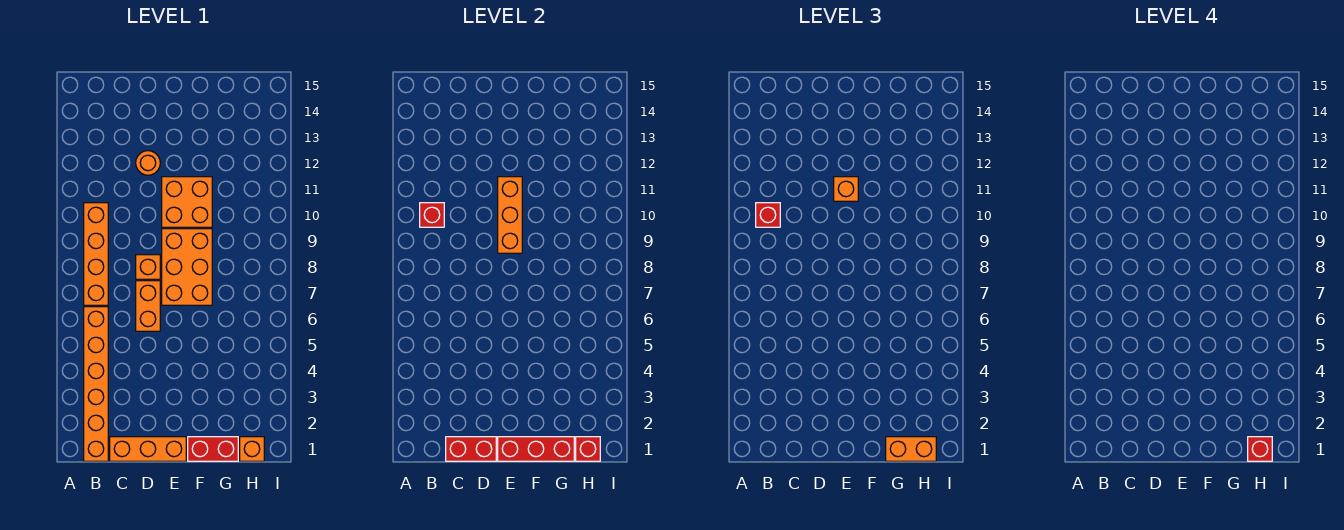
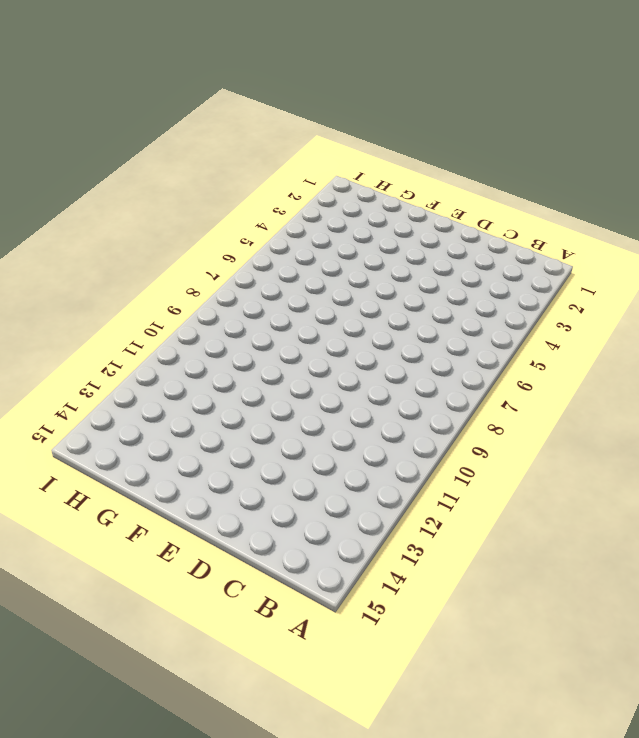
none -> orange 1x6 brick [84,307,108,461]
none -> orange 1x4 brick [84,203,108,305]
none -> orange 1x3 brick [110,437,186,461]

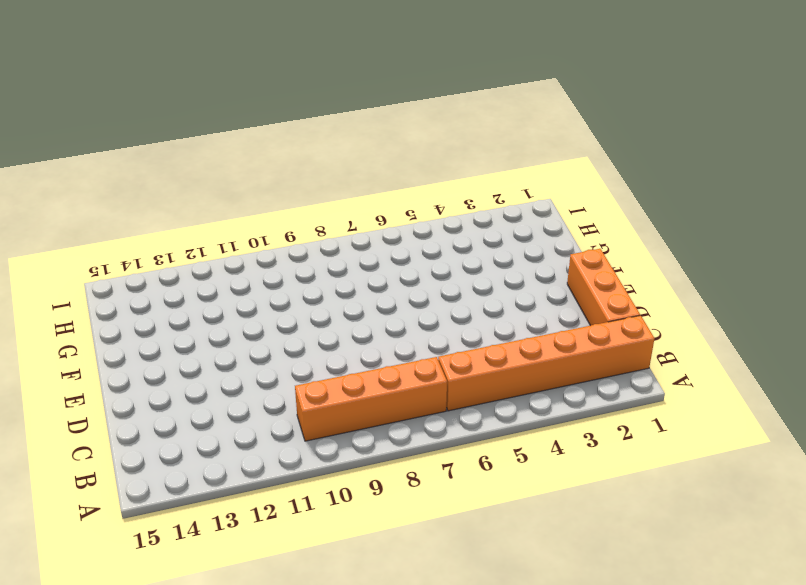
none -> orange 1x2 brick [136,281,160,331]
none -> orange 1x1 brick [136,255,160,279]
none -> orange 1x1 round brick [136,151,160,175]

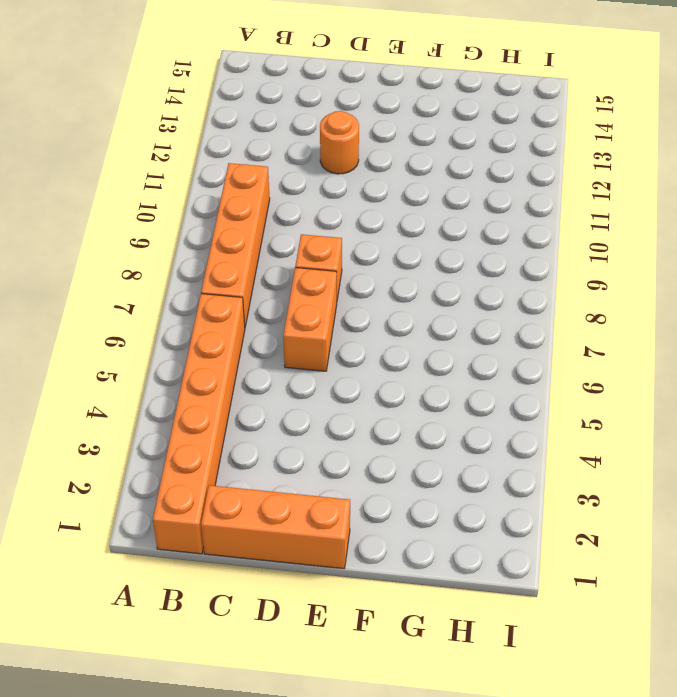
none -> orange 2x3 brick [162,229,212,305]
none -> orange 2x2 brick [162,177,212,227]
none -> red 1x2 brick [188,437,238,461]

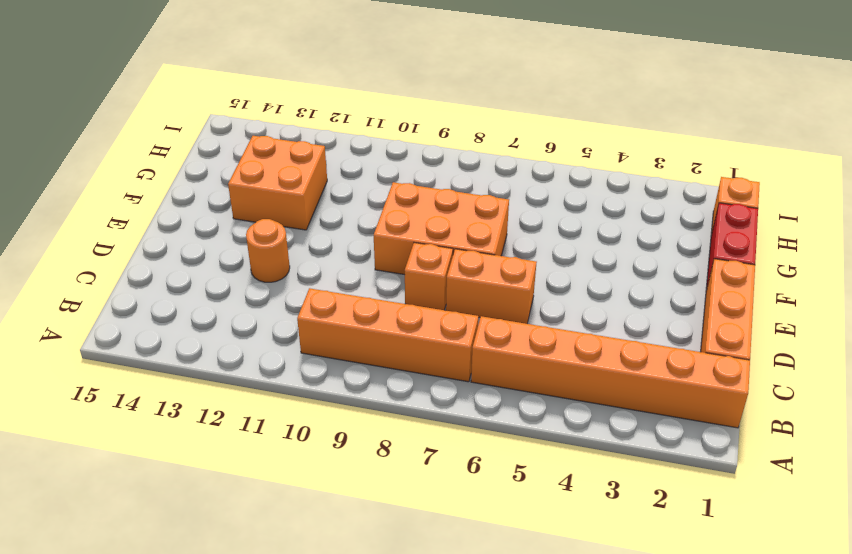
orange 2x2 brick [228,136,327,230] -> orange 2x2 brick moved to [162,177,212,227]
none -> red 1x1 brick [420,203,444,227]
none -> red 1x2 brick [446,437,496,461]
none -> red 1x3 brick [498,437,574,461]

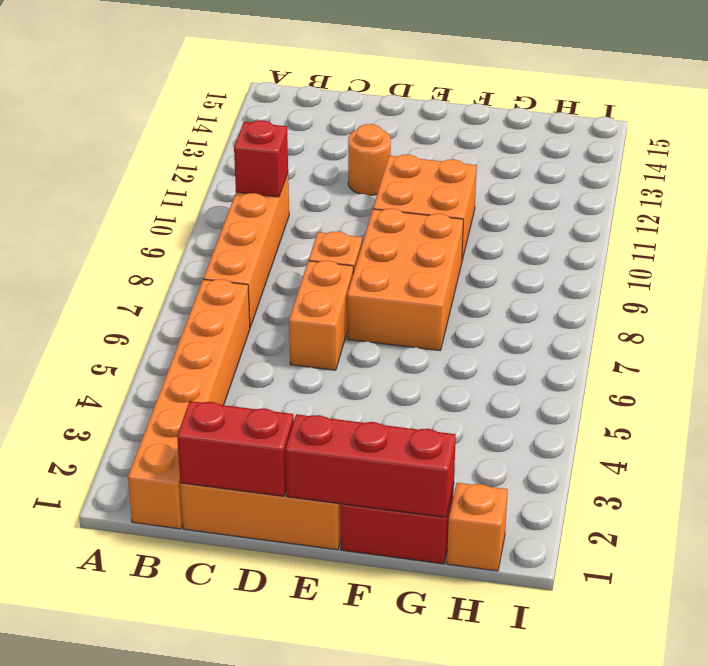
none -> orange 1x3 brick [498,177,522,253]
none -> red 1x1 brick [576,437,600,461]
none -> red 1x1 brick [756,203,780,227]

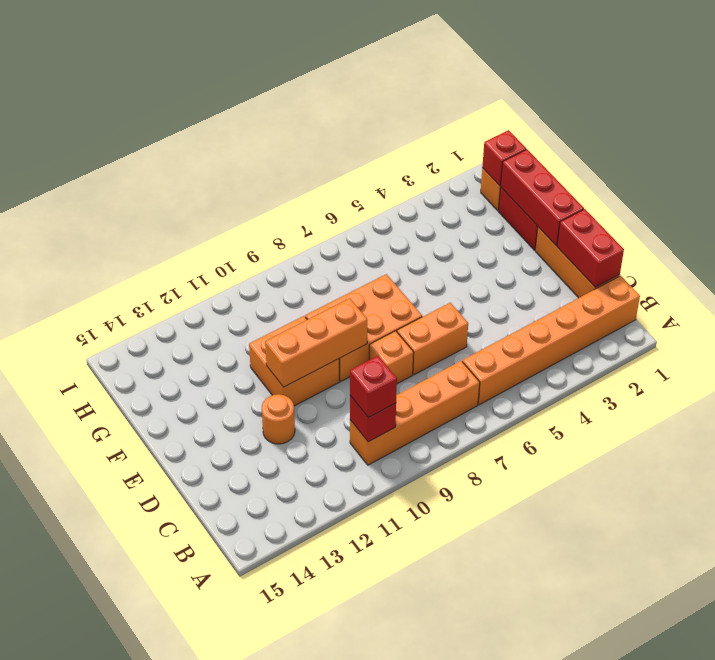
none -> orange 1x1 brick [834,177,858,201]
none -> orange 1x2 brick [886,437,936,461]
none -> red 1x1 brick [1248,437,1272,461]

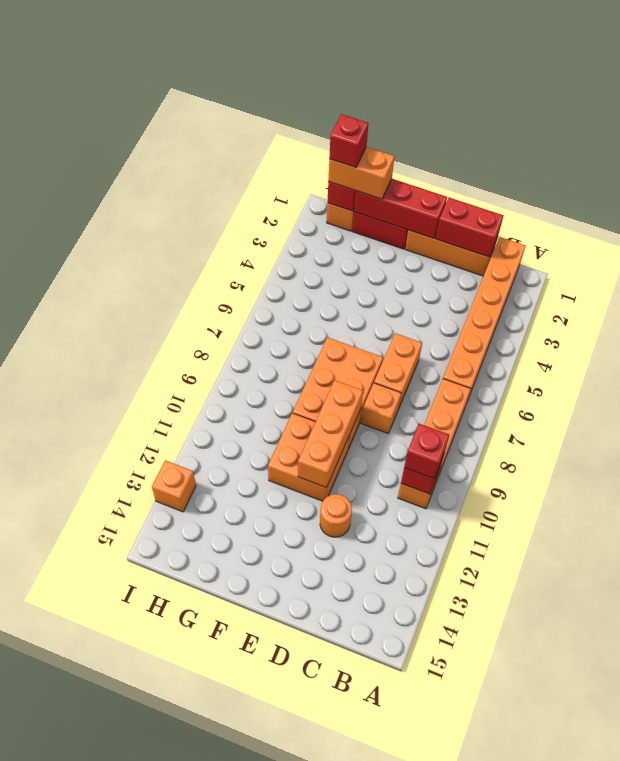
orange 1x1 brick [152,460,196,512] -> orange 1x1 brick moved to [834,177,858,201]

